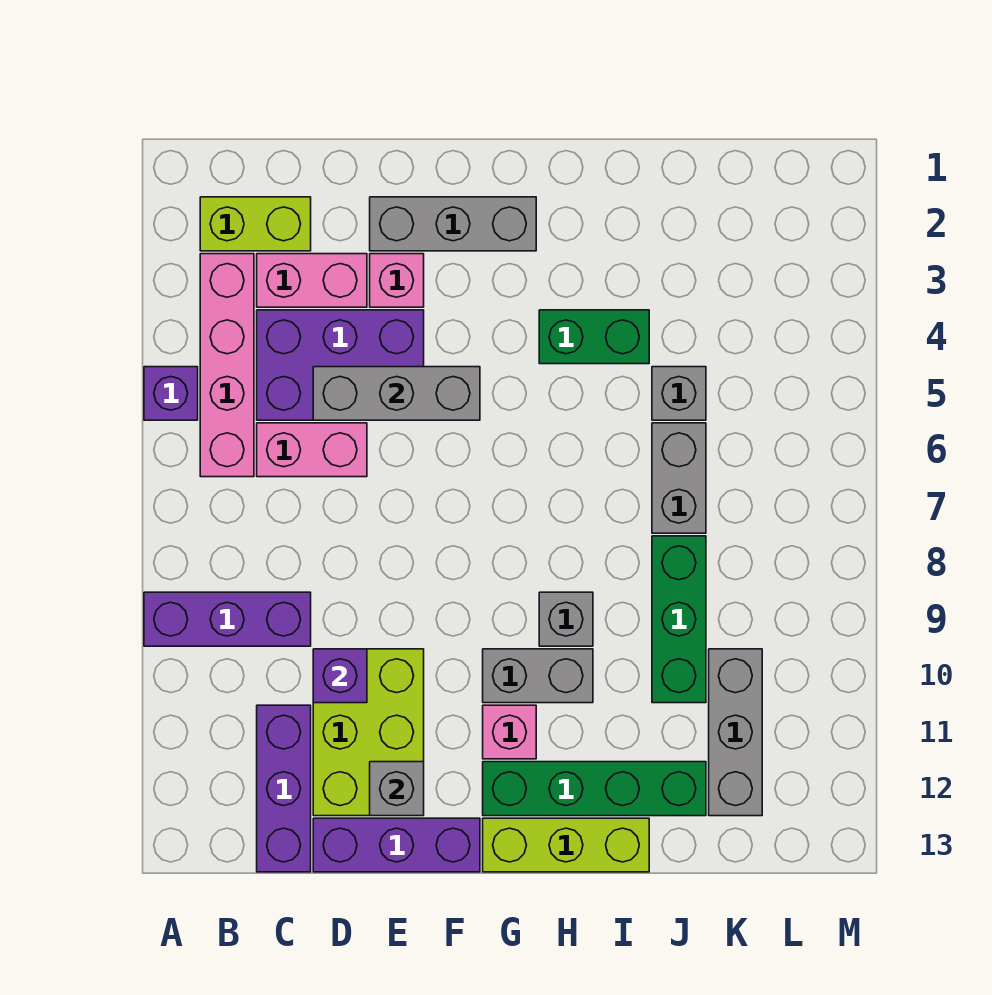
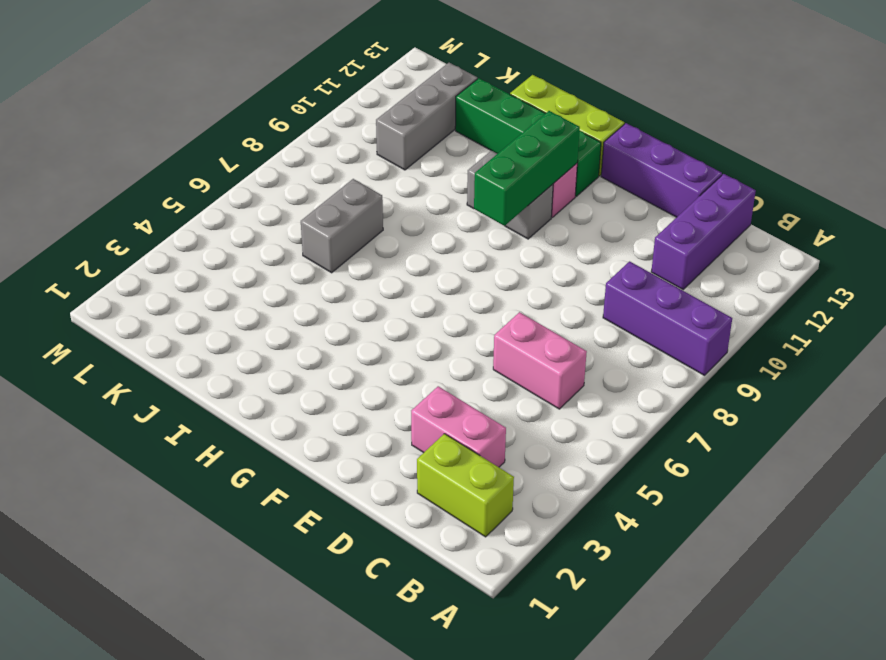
green 1x3 brick [474,111,580,226] -> green 1x3 brick moved to [652,536,706,703]
none -> purple 1x1 brick [144,367,198,420]
none -> pink 1x4 brick [200,254,254,477]
none -> purple 2x3 brick [257,310,424,420]

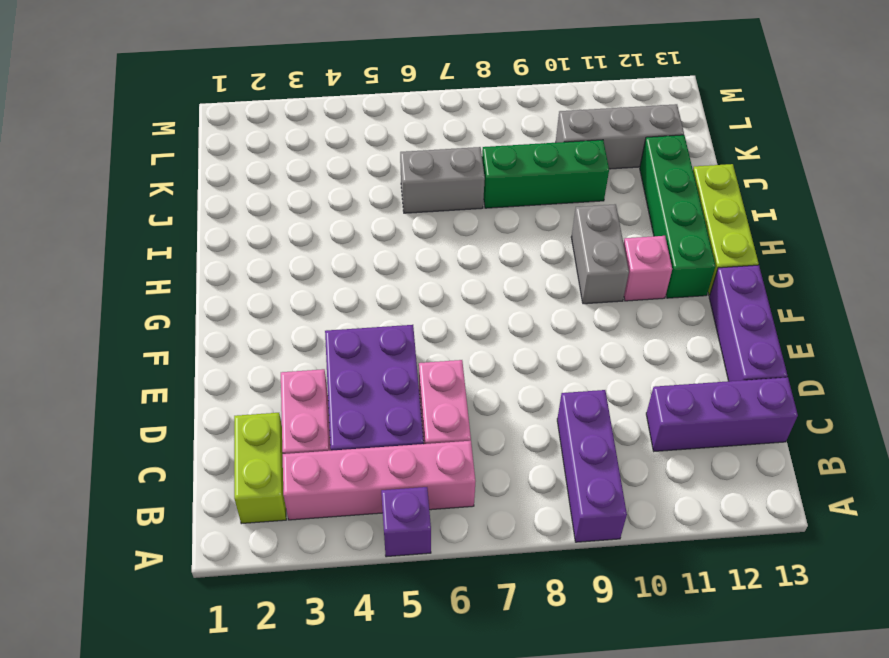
none -> lime 2x3 brick [313,649,424,816]
none -> grey 1x3 brick [370,197,536,251]
none -> pink 1x1 brick [370,254,424,307]

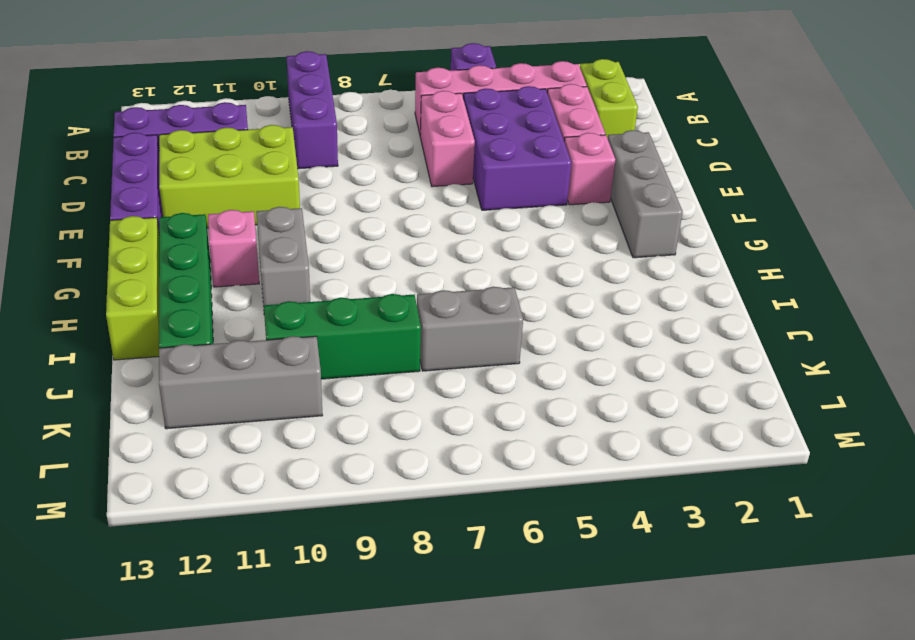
none -> green 1x2 brick [539,310,649,364]
none -> grey 1x1 brick [539,592,593,646]
none -> grey 1x1 brick [652,367,706,420]

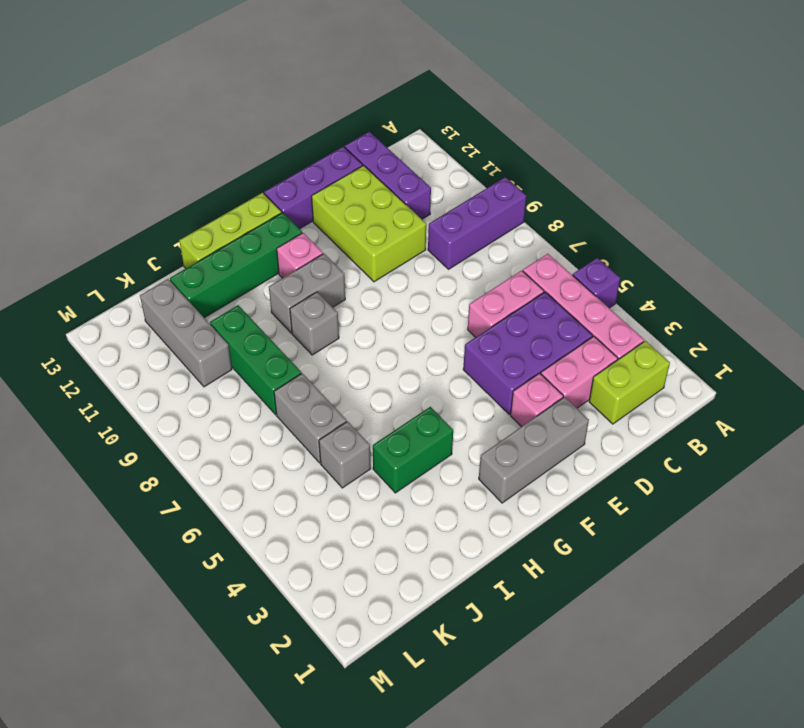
none -> grey 1x3 brick [313,367,480,420]
none -> purple 1x1 brick [313,649,367,703]
none -> grey 1x1 brick [370,762,424,816]

